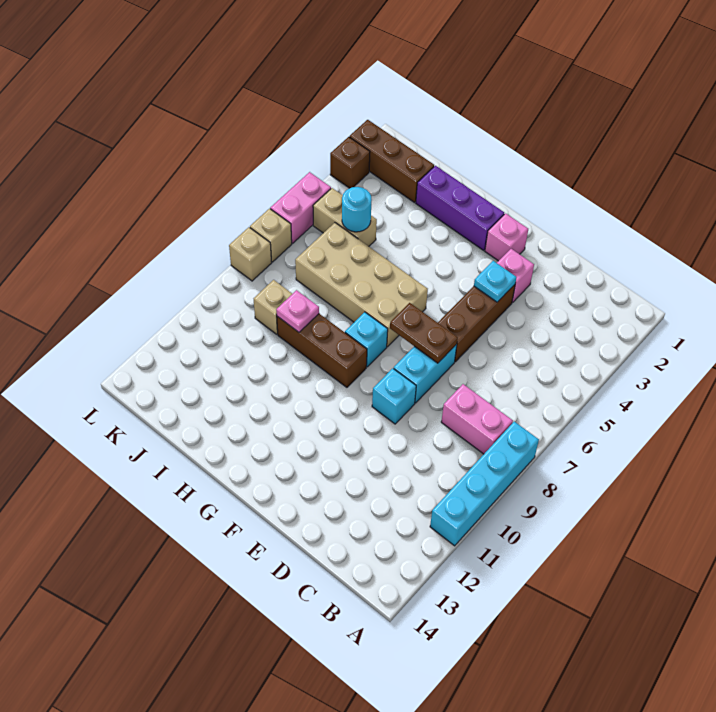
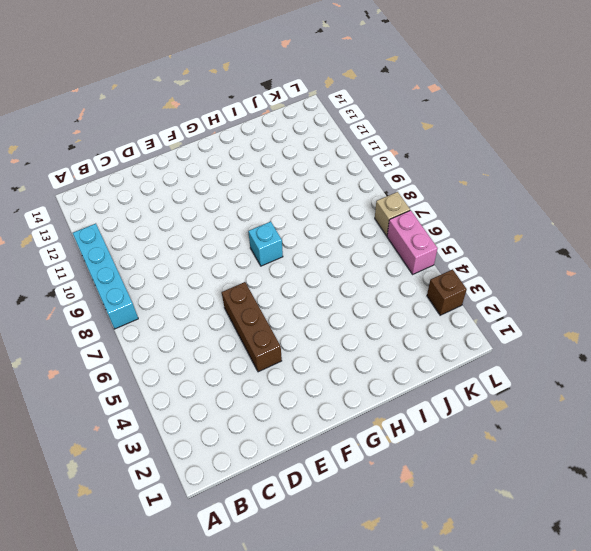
none -> pink 1x2 brick [441,384,513,454]
none -> pink 1x1 brick [497,249,534,303]
none -> cyan 1x2 brick [394,344,457,403]

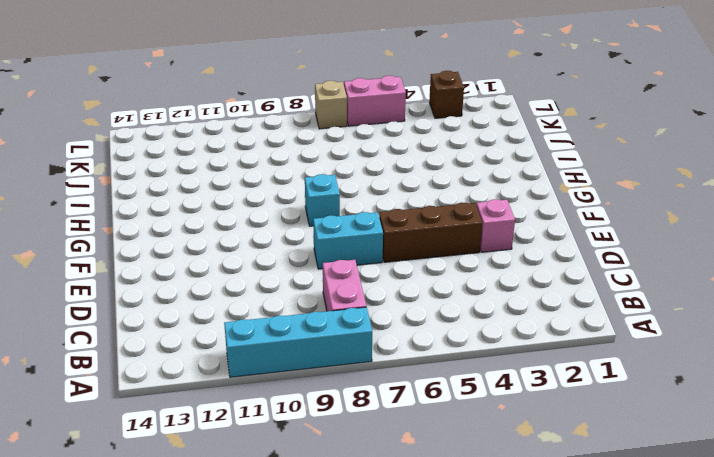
none -> cyan 1x1 brick [372,368,416,424]
none -> pink 1x1 brick [485,213,528,261]
none -> purple 1x3 brick [416,166,504,250]

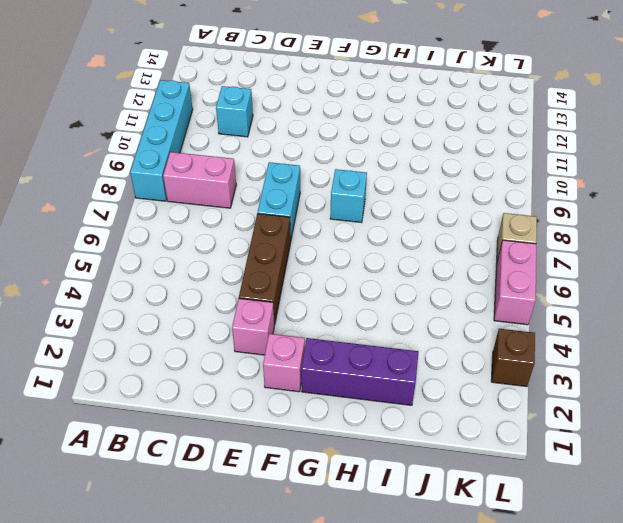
cyan 1x1 brick [216,86,253,137] -> cyan 1x1 brick moved to [372,368,416,424]
none -> tan 2x4 brick [295,223,428,347]
none -> brown 1x3 brick [277,314,367,387]
none -> brown 1x3 brick [349,120,434,203]

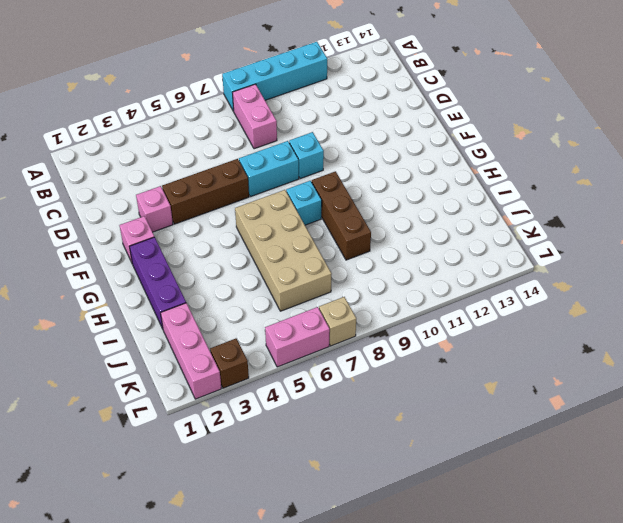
pink 1x3 brick [161,303,221,399] -> brown 1x3 brick [349,120,434,203]
none -> tan 1x2 brick [313,188,377,246]
none -> tan 1x1 brick [254,280,292,334]
none -> tan 1x1 brick [229,227,272,281]

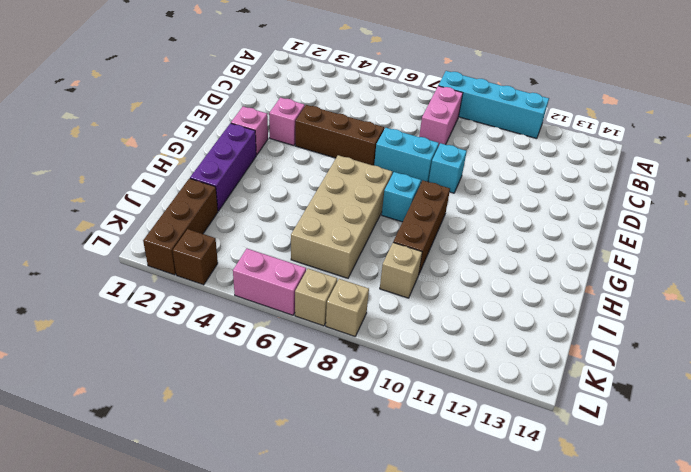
none -> tan 1x2 brick [313,188,377,246]
none -> cyan 1x1 plate [474,261,517,302]
none -> brown 1x2 plate [390,303,458,363]

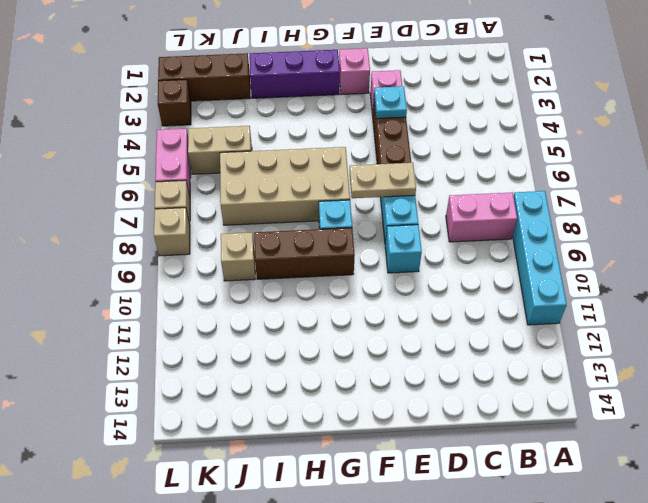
tan 1x2 plate [350,163,416,198] -> brown 1x2 plate [390,303,458,363]
none -> pink 1x1 plate [276,290,319,332]
none -> cyan 1x1 round brick [342,187,372,232]

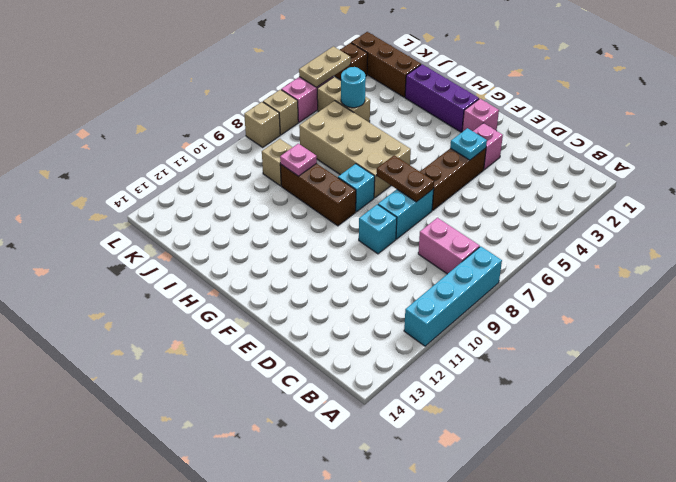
tan 1x2 plate [299,46,351,87] -> none

